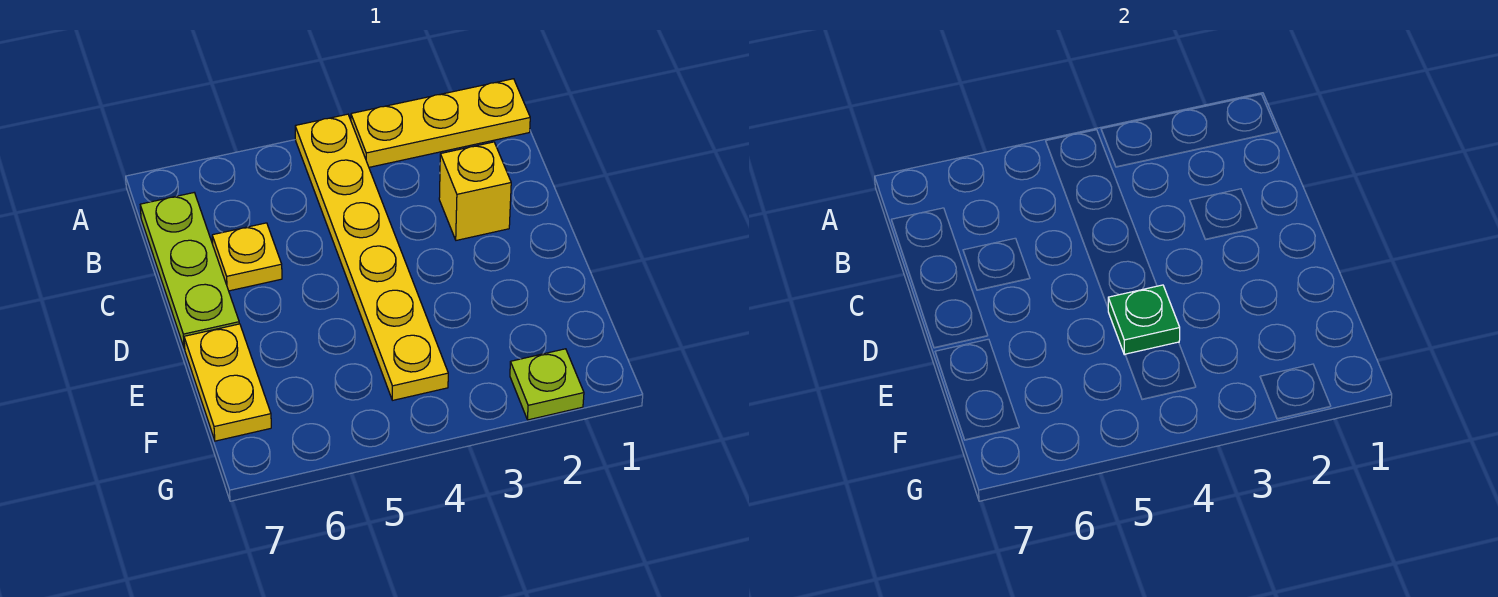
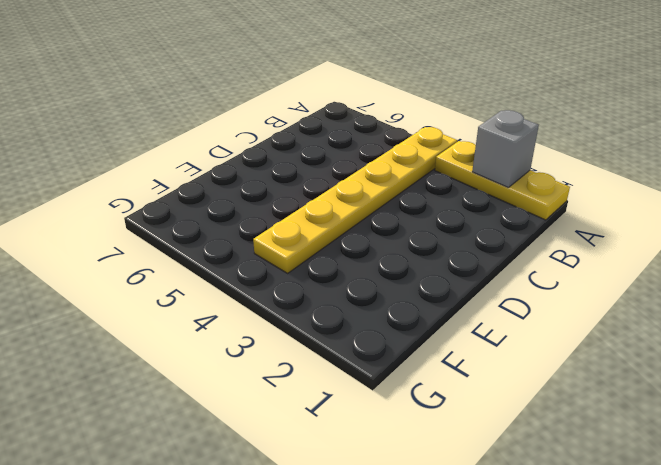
grey 1x1 brick [472,110,539,188] -> none
none -> lime 1x3 plate [140,193,239,349]
none -> yellow 1x1 brick [439,142,511,240]

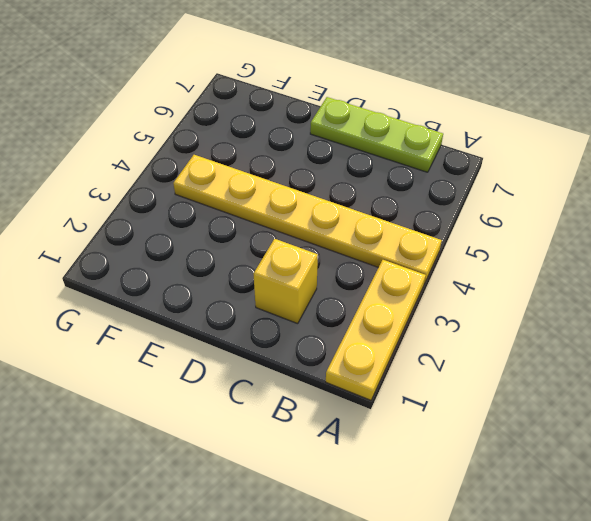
none -> yellow 1x1 plate [212,223,282,291]
none -> yellow 1x2 plate [184,324,271,441]

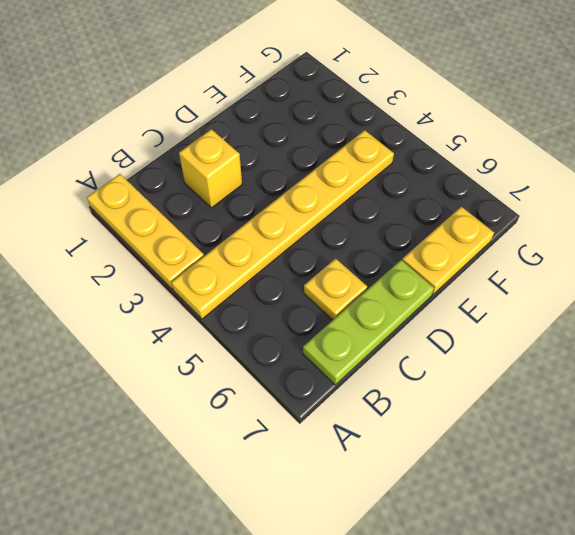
none -> lime 1x1 plate [510,349,584,420]
none -> green 1x1 plate [1108,285,1180,355]

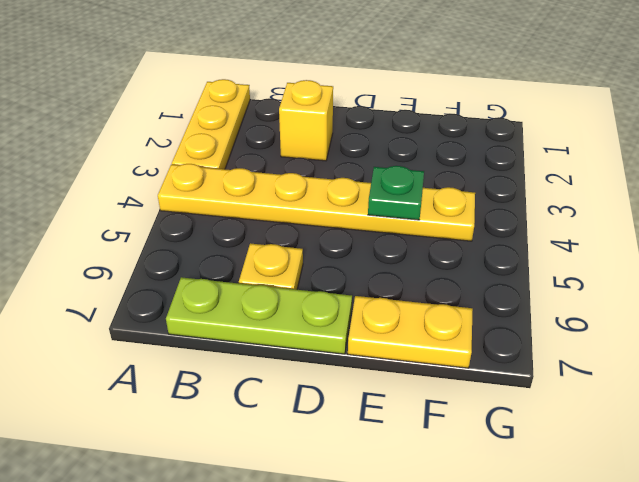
none -> lime 1x1 plate [510,349,584,420]

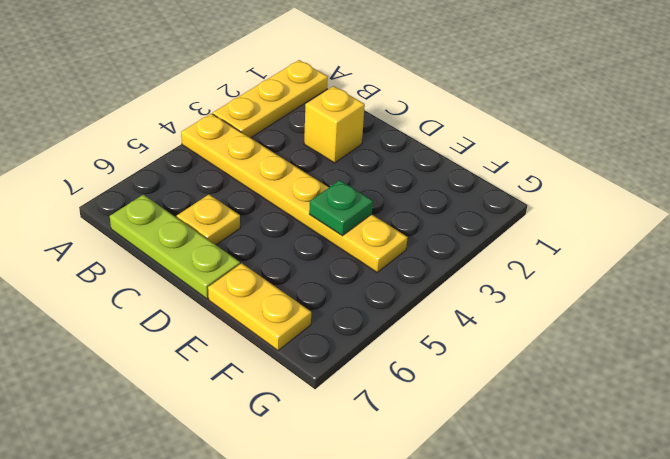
none -> lime 1x1 plate [510,349,584,420]

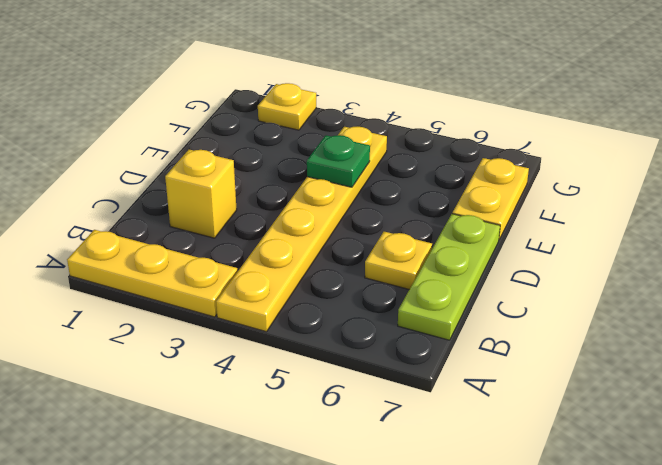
yellow 1x1 plate [258,83,316,130] -> lime 1x1 plate [510,349,584,420]

